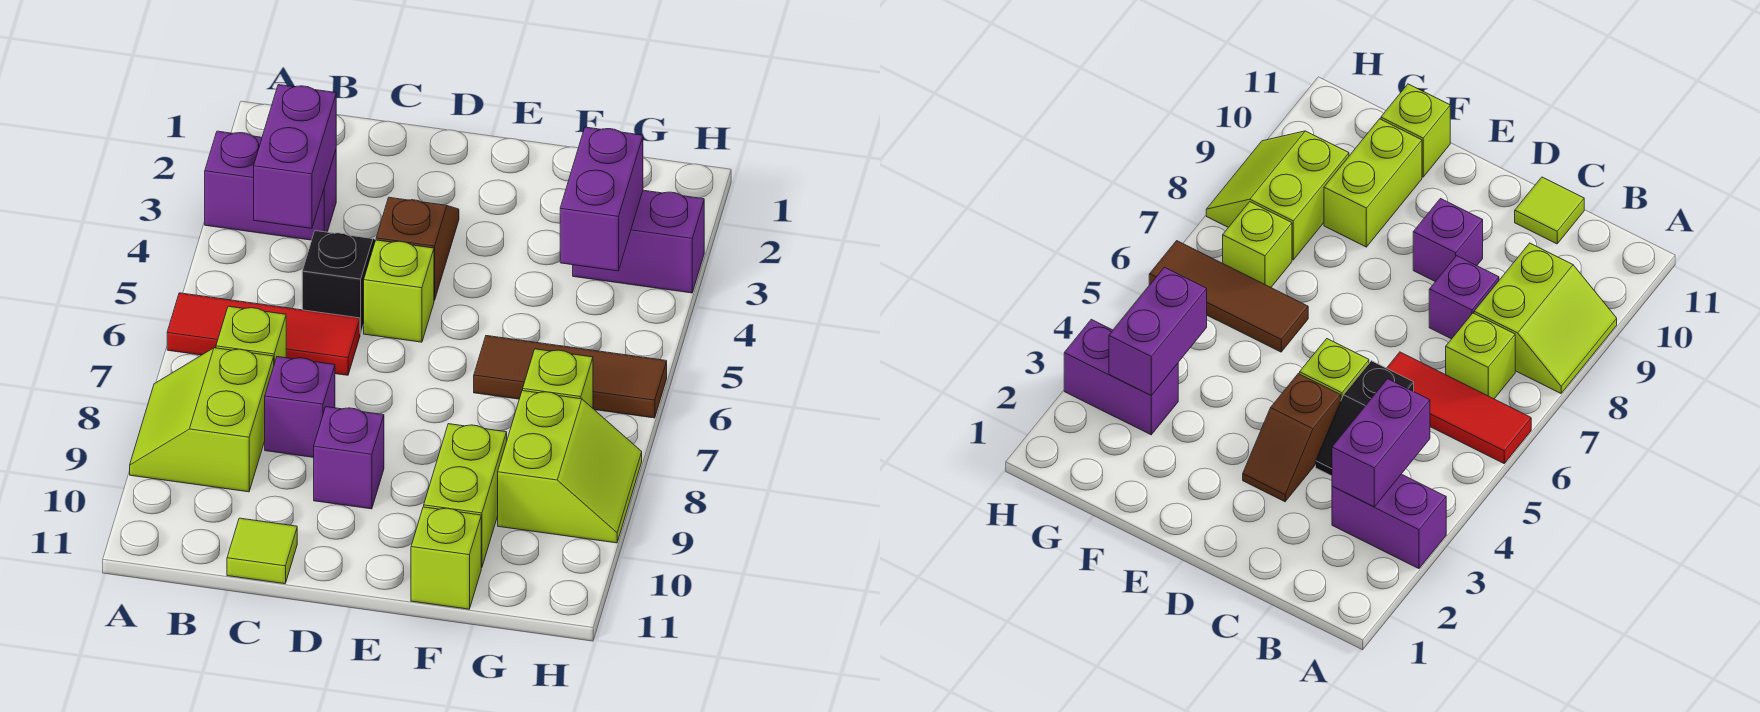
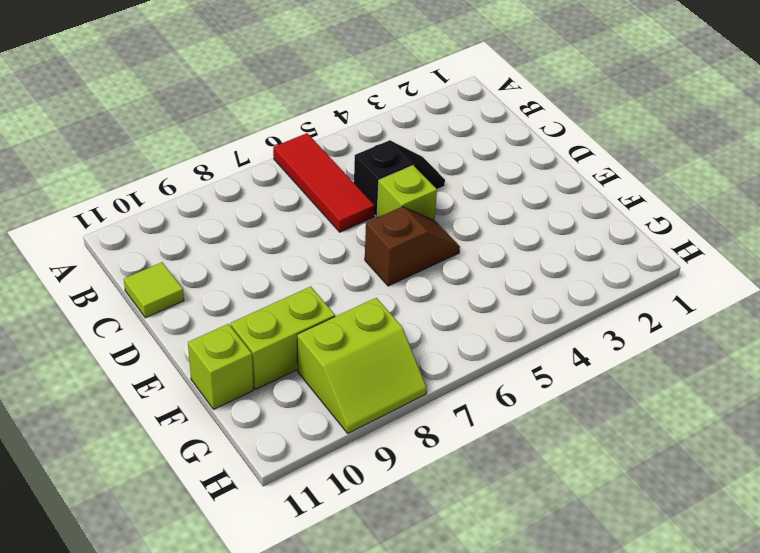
brown 1x2 slope [365,207,460,286] -> brown 1x2 slope moved to [376,197,459,300]
none -> purple 1x2 brick [205,131,336,240]
none -> lime 2x2 slope [130,348,274,492]
none -> lime 1x1 brick [216,306,286,363]

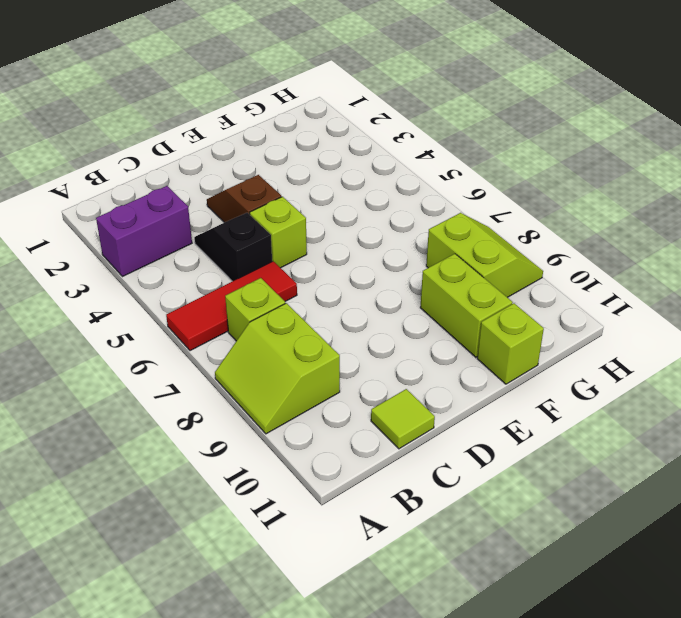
none -> purple 1x1 brick [265,357,335,457]
none -> purple 1x1 brick [314,407,384,509]
none -> brown 1x3 tile [474,336,667,418]

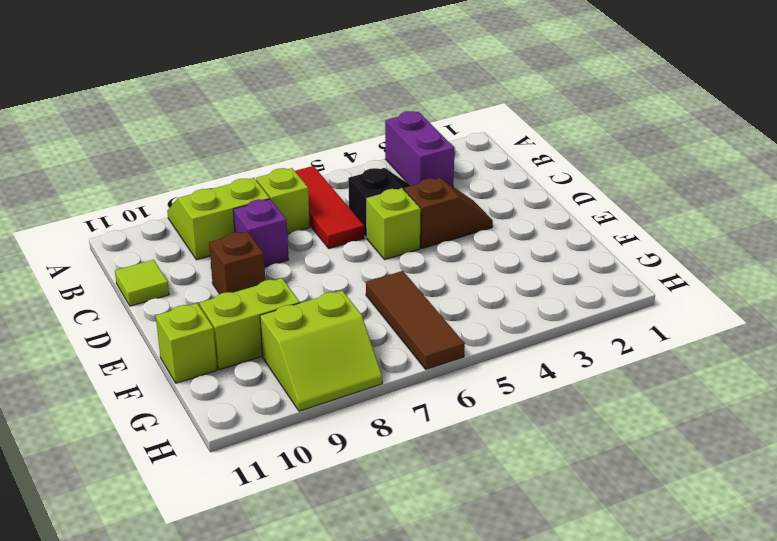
brown 1x1 brick [209,232,265,294] -> purple 1x1 brick [314,407,384,509]
none -> purple 1x2 brick [573,190,704,293]
none -> lime 1x1 brick [523,349,593,408]
none -> purple 1x2 brick [254,85,336,228]

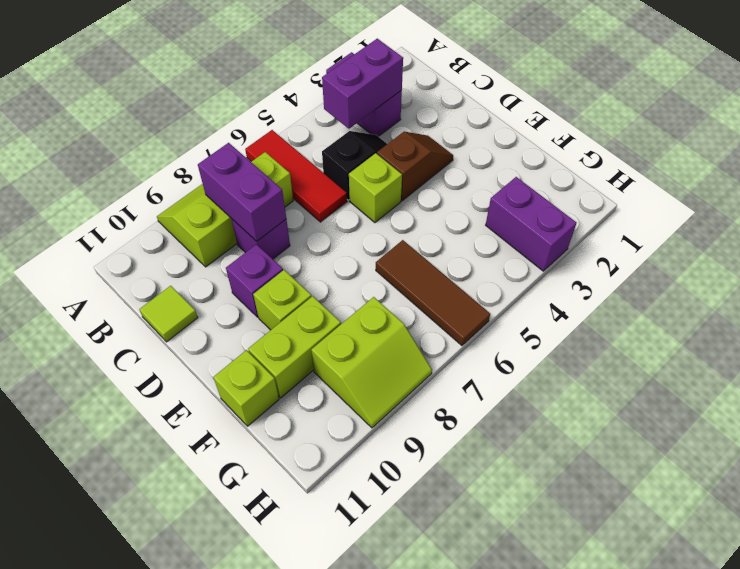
purple 1x2 brick [198,143,286,241] -> purple 1x2 brick turned to [560,127,643,271]
lime 1x1 brick [253,270,311,330] -> lime 1x1 brick moved to [523,349,593,408]

